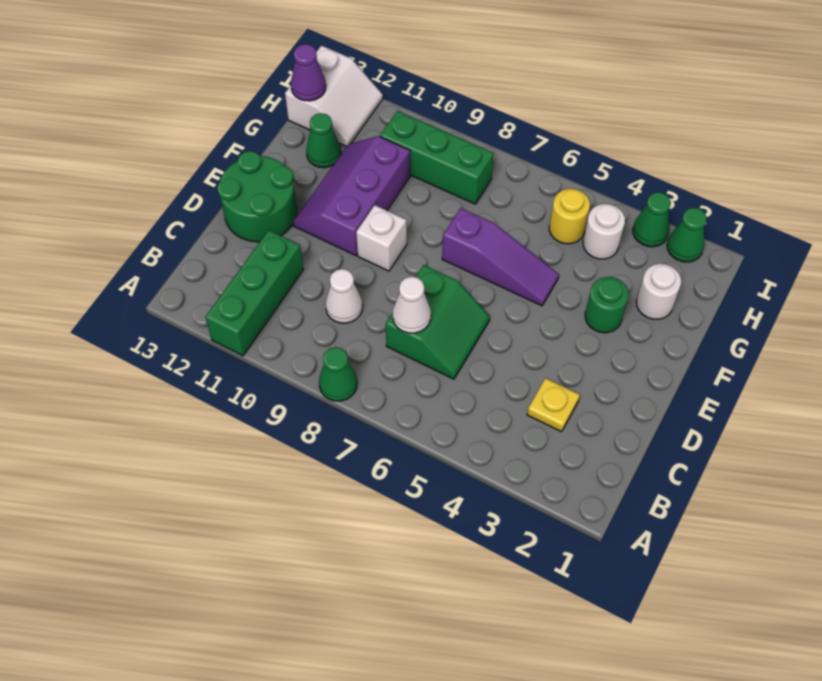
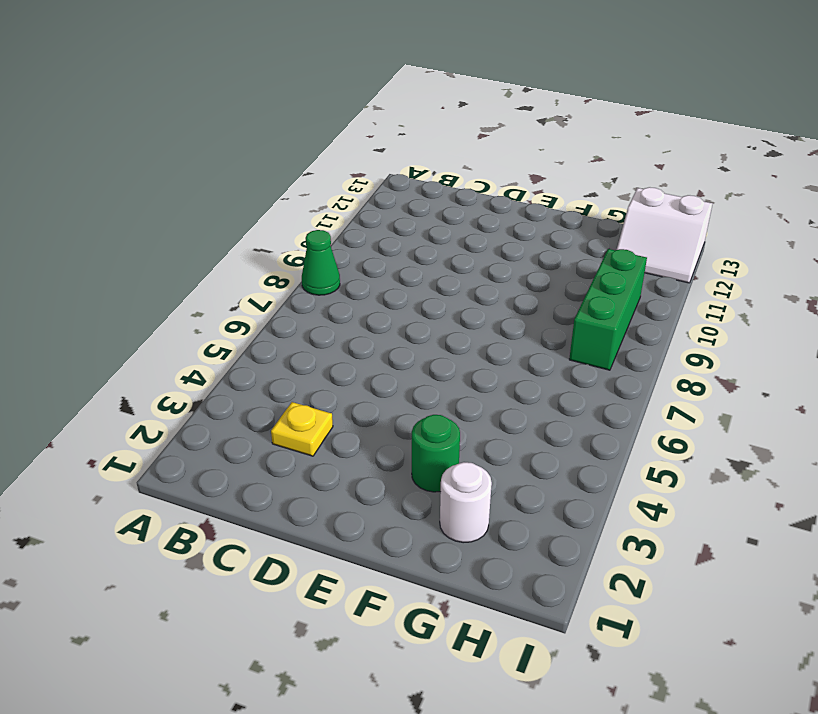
none -> green 1x3 brick [205,230,303,356]
none -> green 2x2 slope [386,265,490,379]
none -> white 1x1 cone [326,269,363,323]

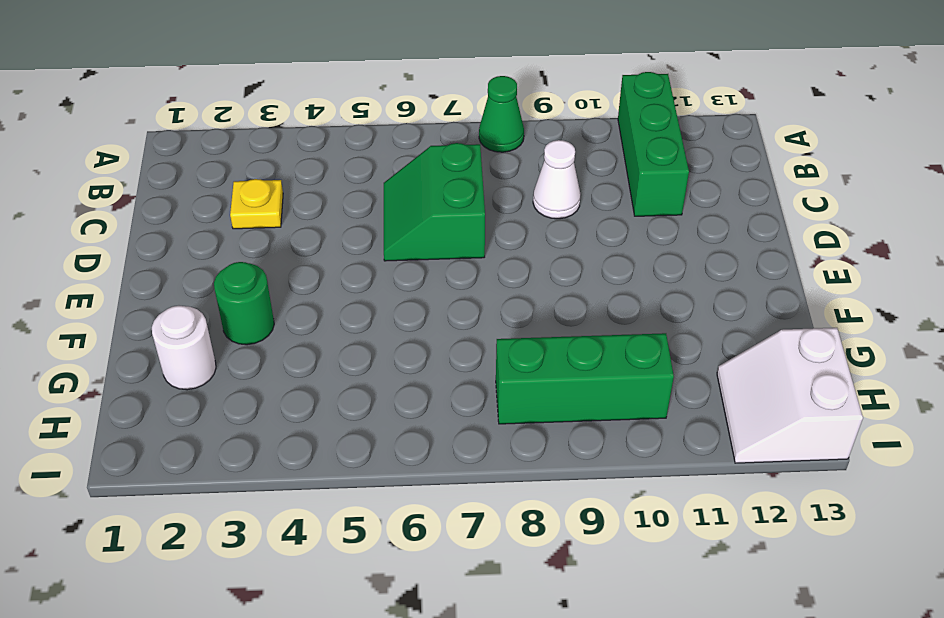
none -> green 2x2 round brick [217,151,297,242]
none -> white 1x1 brick [356,205,407,271]
none -> purple 2x3 slope [293,136,410,256]

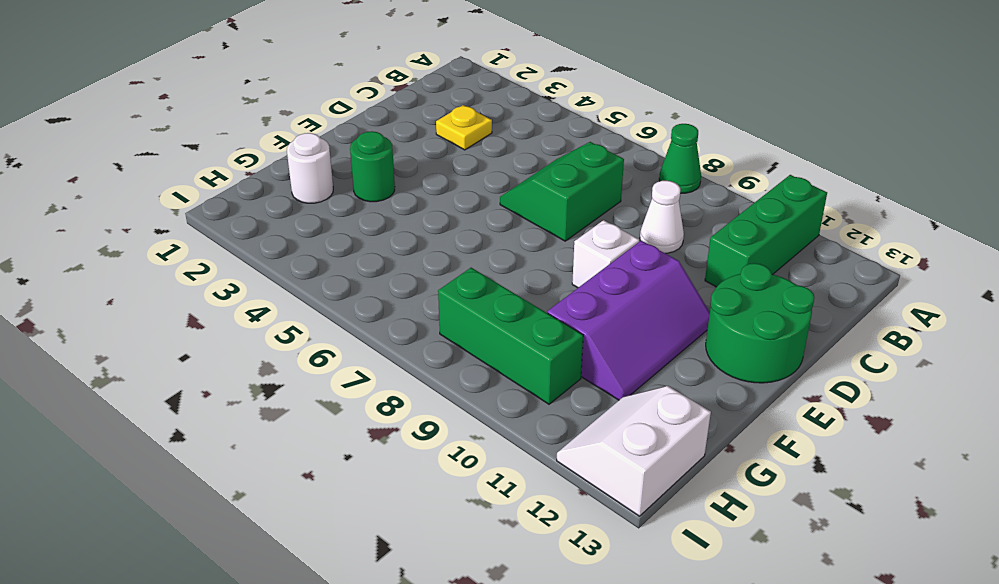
none -> purple 1x3 slope [442,208,559,306]
none -> green 1x1 cone [306,113,341,168]
none -> white 1x1 round brick [583,204,625,259]

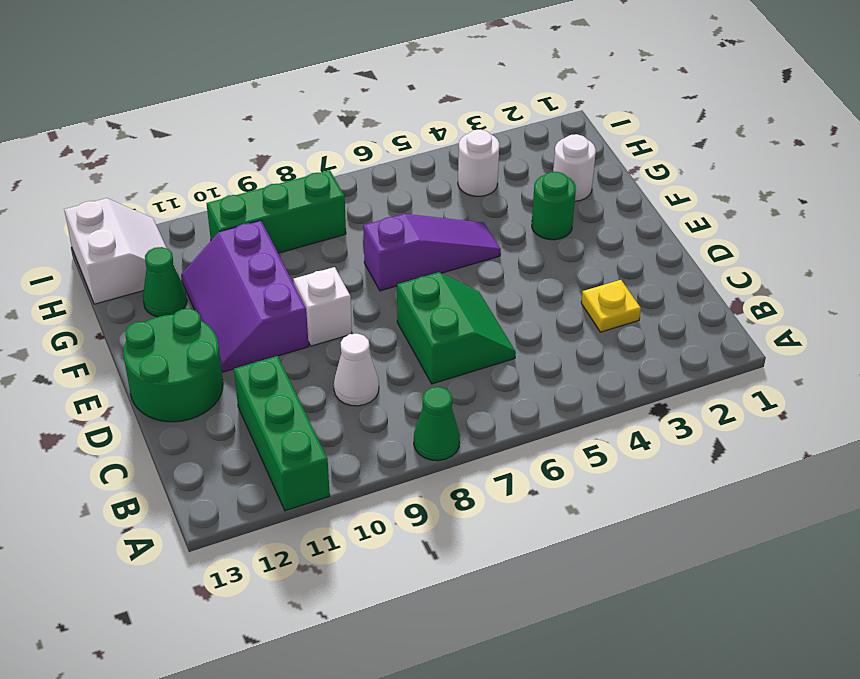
none -> yellow 1x1 round brick [549,189,590,244]
none -> green 1x1 cone [667,208,707,262]
none -> green 1x1 cone [633,192,671,247]

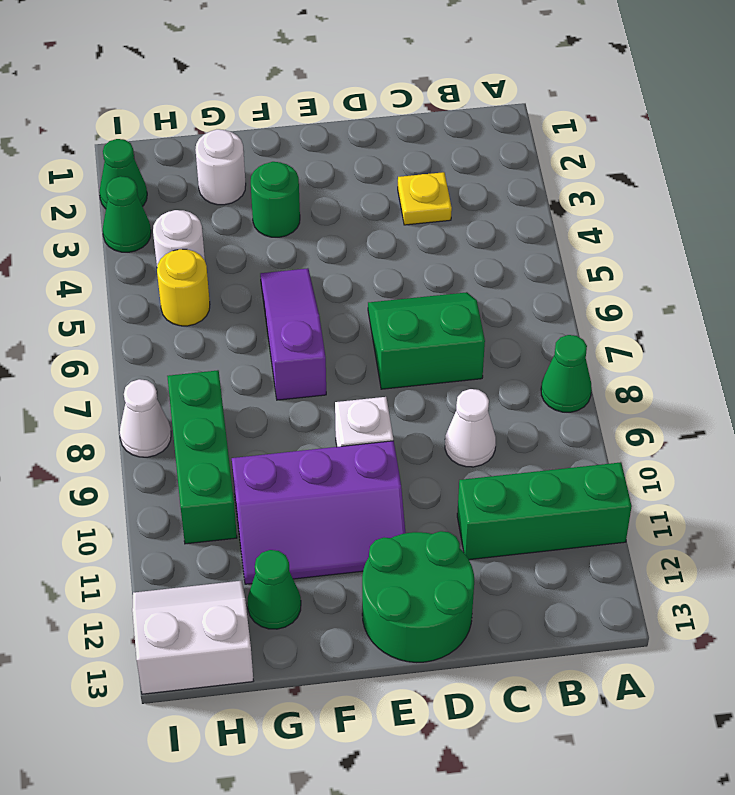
white 1x1 cone [120,379,171,457] -> white 1x1 cone moved to [393,277,431,333]
none -> purple 1x1 cone [291,44,326,101]

